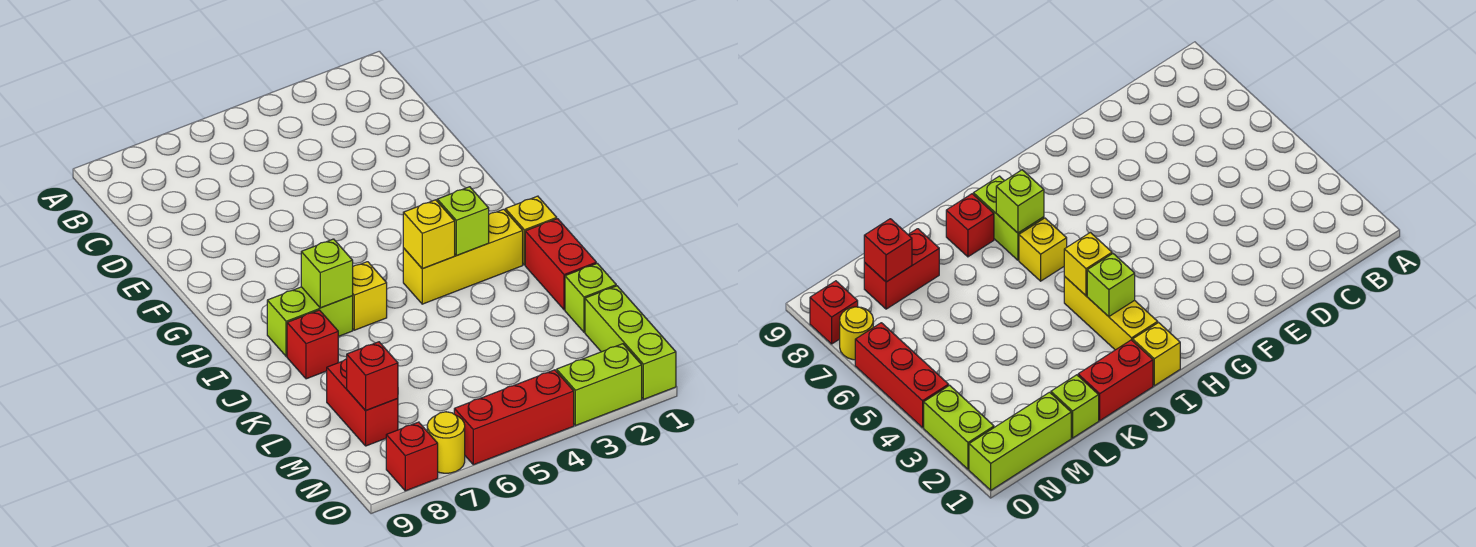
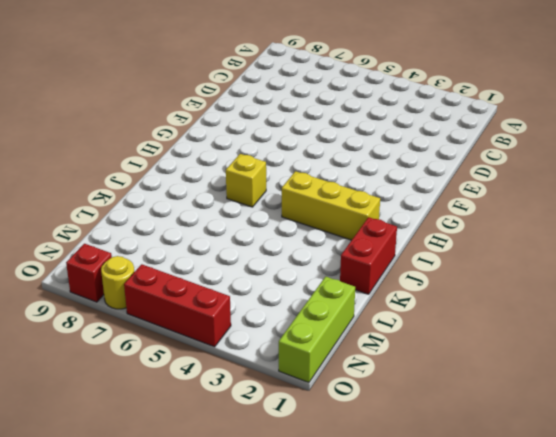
none -> yellow 1x1 brick [505,196,557,265]
none -> lime 1x2 brick [267,287,353,356]
none -> red 1x1 brick [287,310,338,379]

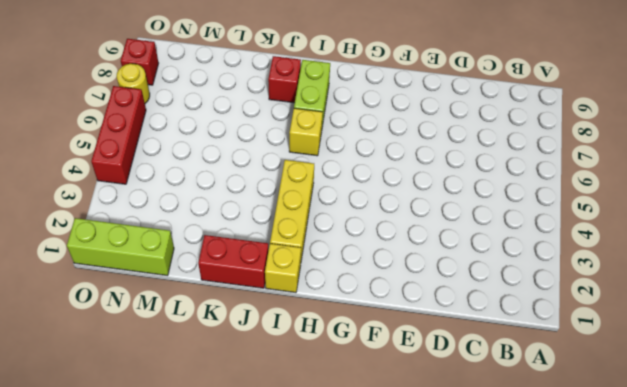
none -> lime 1x1 brick [565,263,616,332]
none -> red 1x2 brick [327,359,398,446]
none -> lime 1x2 brick [557,344,642,426]

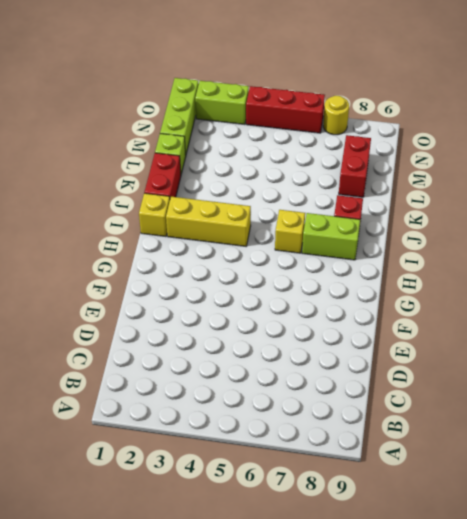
none -> red 1x1 brick [386,422,438,491]
none -> lime 1x1 brick [437,187,489,256]
none -> yellow 1x1 brick [403,200,455,269]

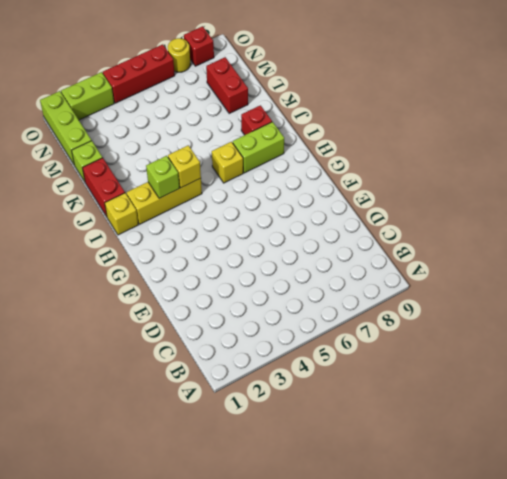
none -> lime 1x1 brick [301,239,353,308]
none -> red 1x1 brick [347,342,398,411]

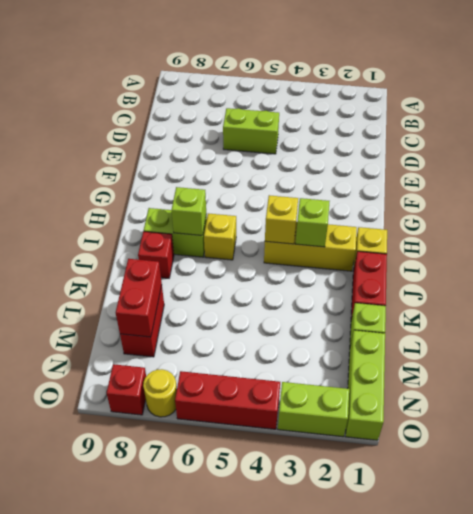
lime 1x2 brick [223,108,279,154] -> none
red 1x2 brick [116,259,162,337] -> red 1x1 brick [347,342,398,411]

